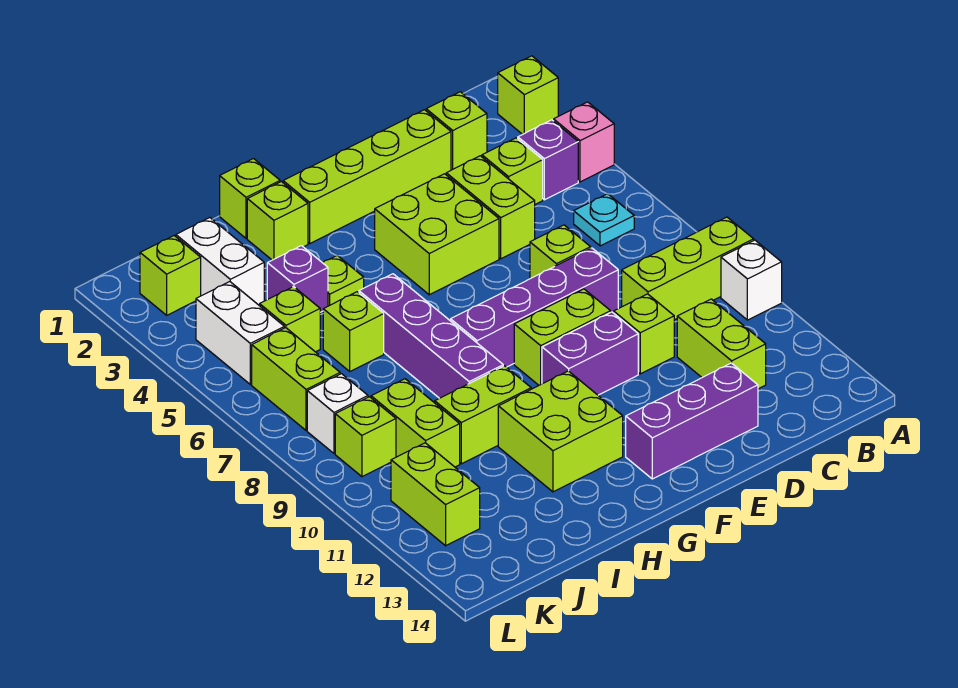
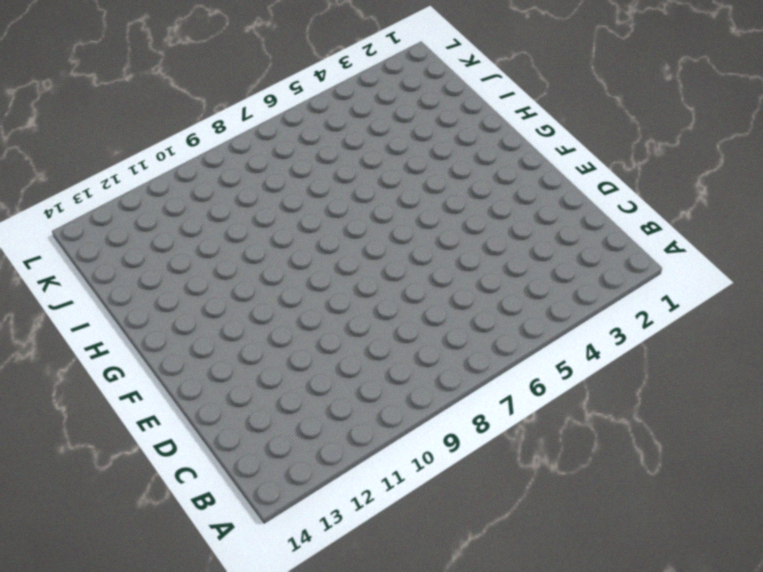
none -> lime 1x1 brick [498,56,558,134]
none -> pink 1x1 brick [554,102,614,182]
none -> lime 1x3 brick [622,217,754,320]
none -> white 1x1 brick [721,240,782,320]

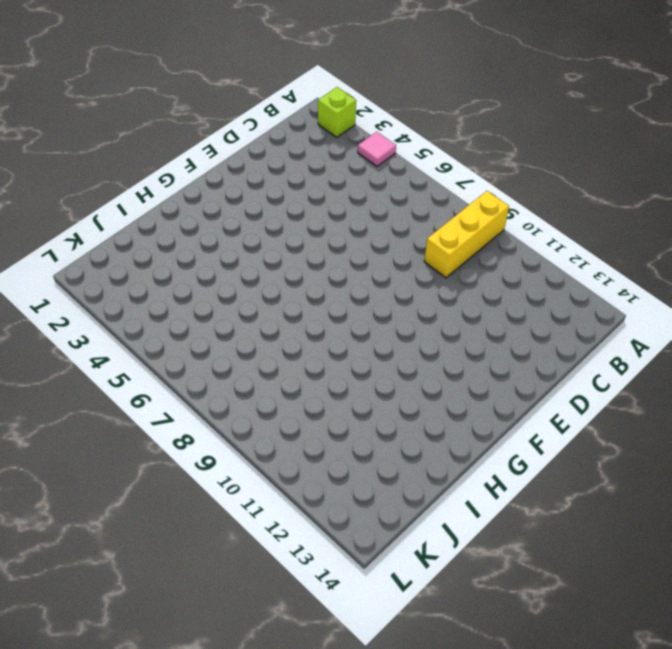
pink 1x1 tile [358,132,396,166] -> pink 1x1 brick [554,102,614,182]
yellow 1x3 brick [424,191,509,278] -> lime 1x3 brick [622,217,754,320]
none -> white 1x1 brick [721,240,782,320]
none -> purple 1x1 brick [518,120,578,200]
none -> cyan 1x1 plate [574,194,634,246]
none -> lime 1x1 brick [426,92,487,170]

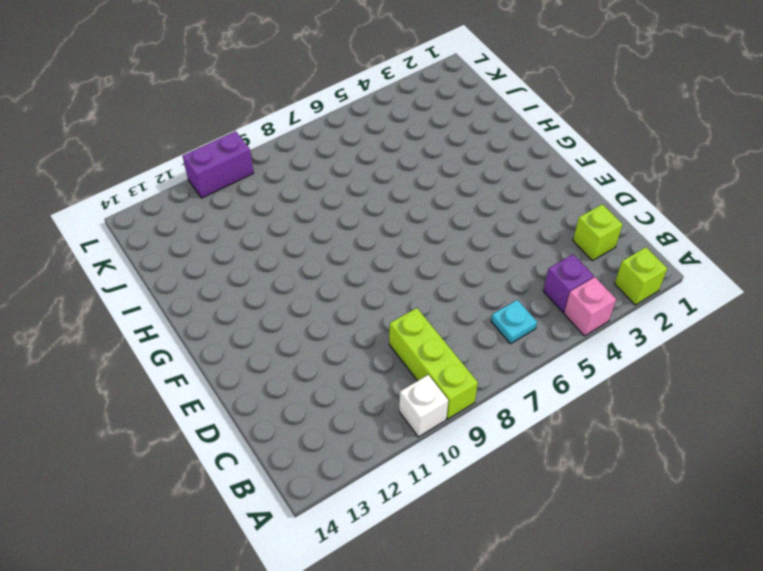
purple 1x2 brick [183,131,254,198] -> purple 1x2 brick turned to [542,312,638,395]
none -> lime 1x1 brick [482,138,543,204]
none -> lime 1x2 brick [677,299,766,389]
none -> lime 1x4 brick [283,110,451,243]
none -> lime 1x2 brick [446,156,535,259]

